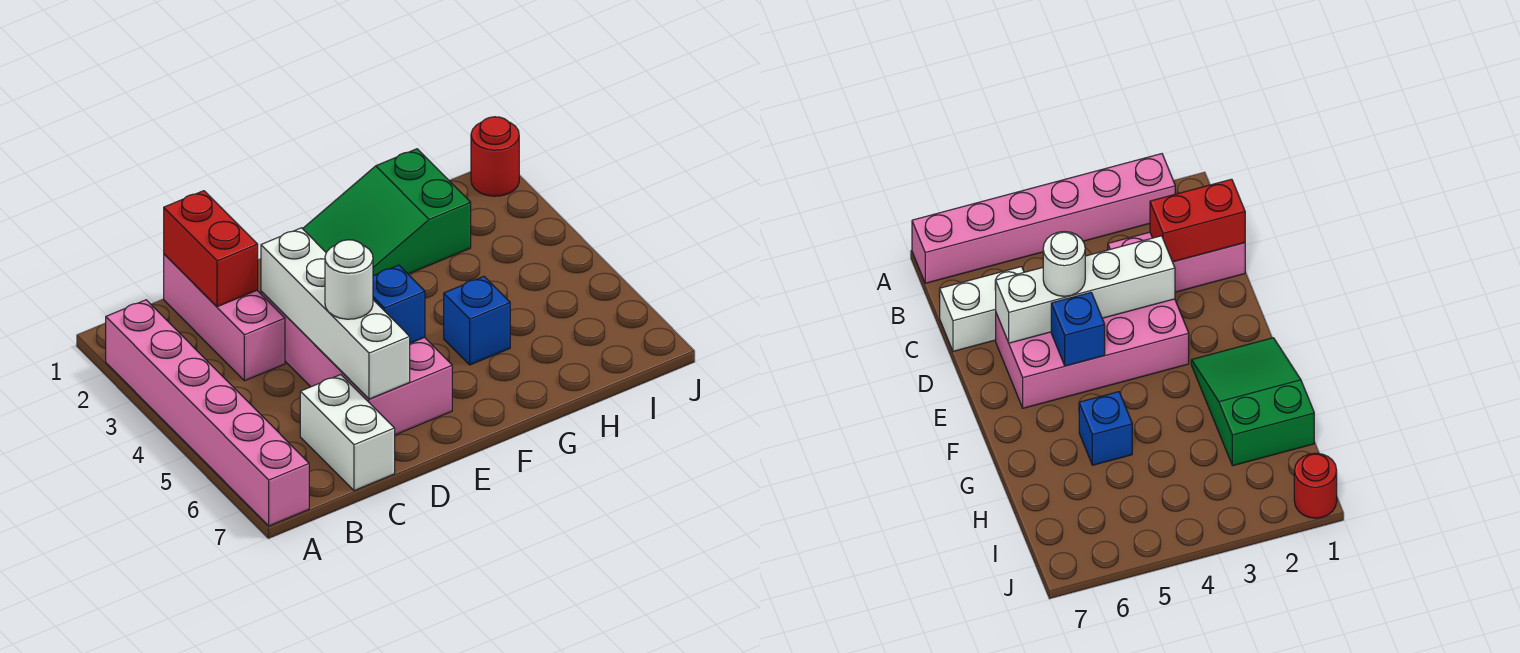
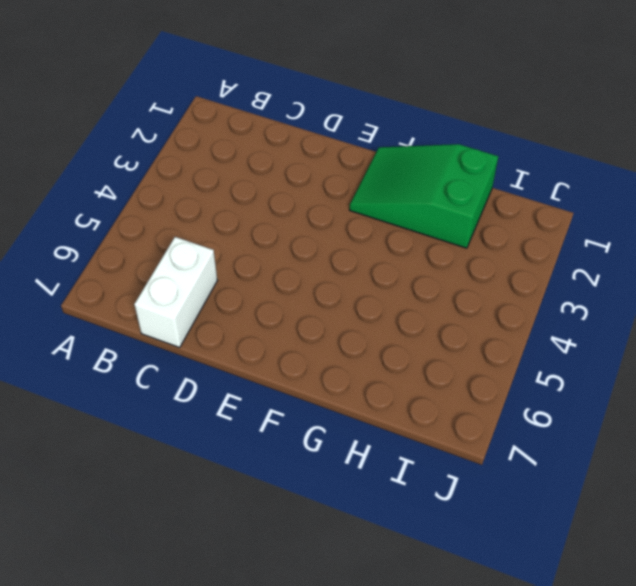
none -> pink 1x6 brick [106,300,309,526]
none -> pink 1x3 brick [164,254,285,381]

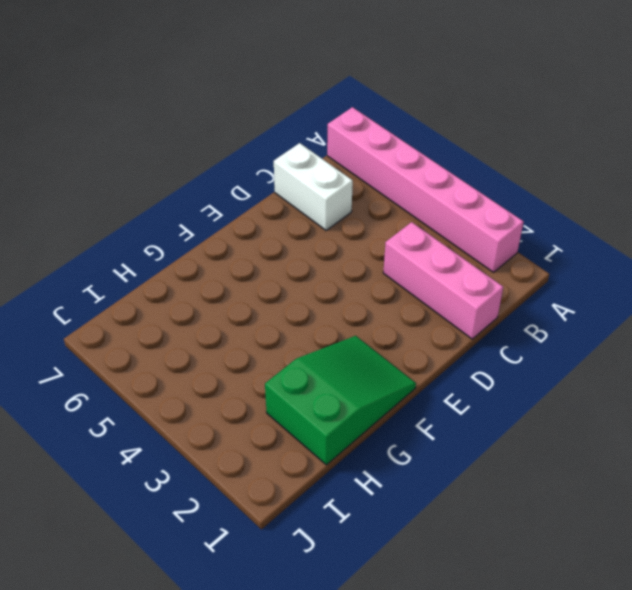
none -> pink 2x4 brick [261,291,452,435]
none -> blue 1x1 brick [444,276,510,365]

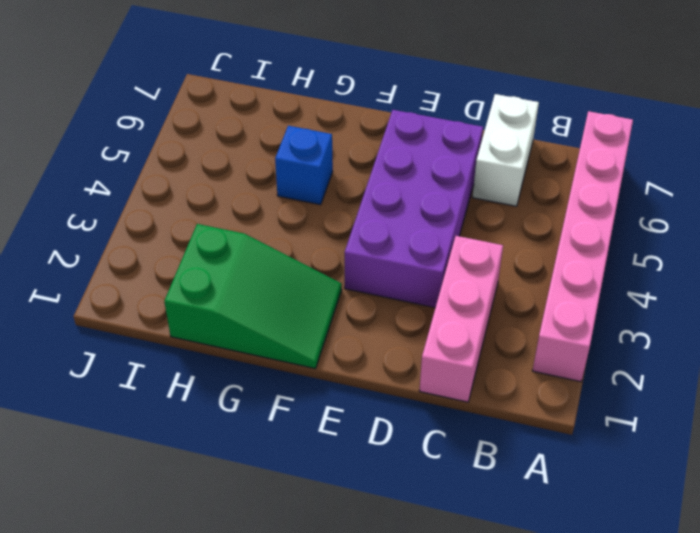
purple 2x4 brick [345,110,483,308] -> pink 2x4 brick [261,291,452,435]
none -> red 1x1 round brick [471,117,519,196]
none -> red 1x2 brick [164,191,258,307]

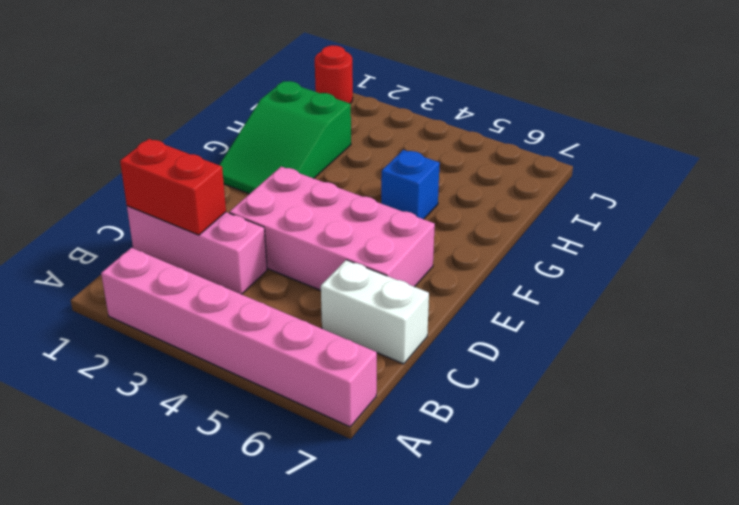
none -> white 1x4 brick [261,228,410,399]
none -> blue 1x1 brick [373,265,425,343]

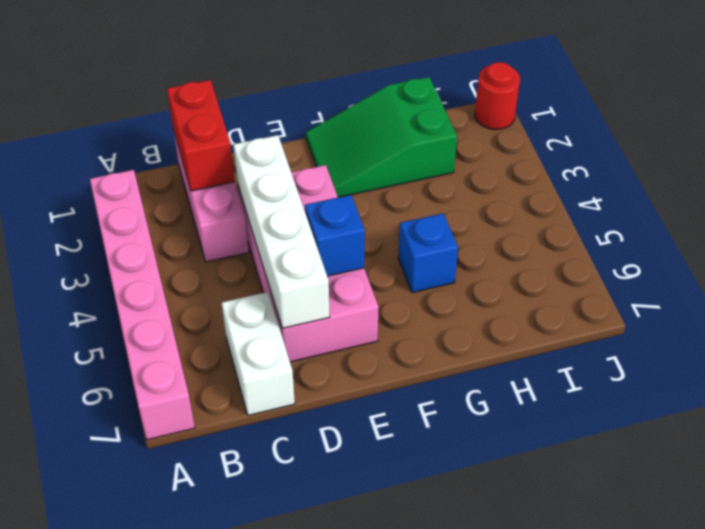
none -> white 1x1 round brick [325,240,373,319]

